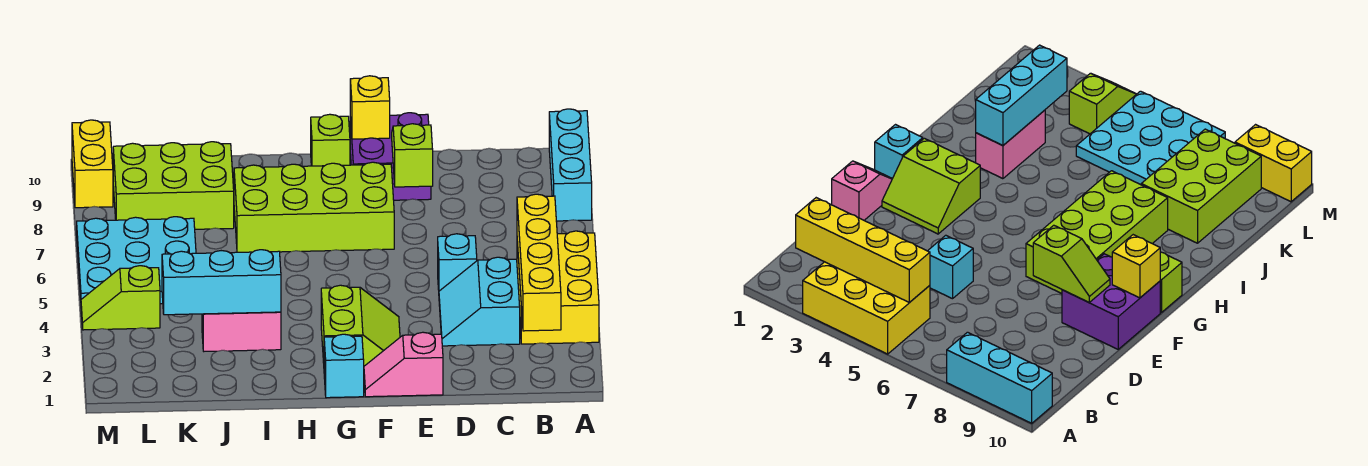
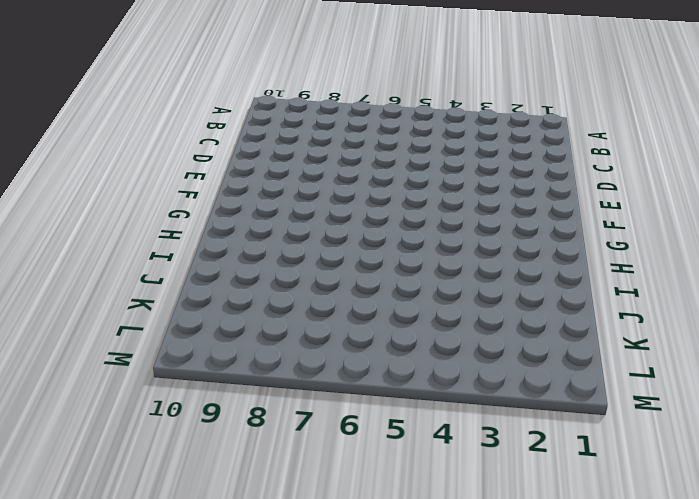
none -> yellow 2x3 brick [517,231,599,344]
none -> cyan 1x3 brick [549,109,592,221]
none -> cyan 2x2 slope [439,257,520,346]

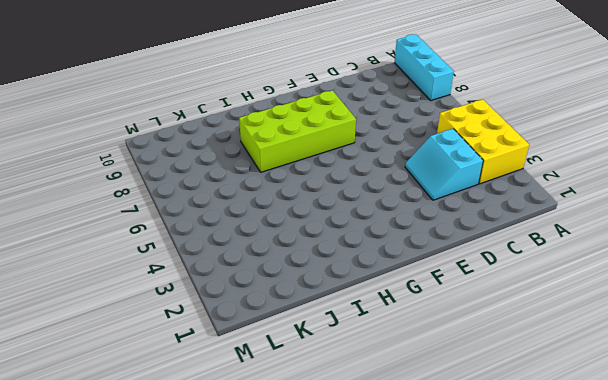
none -> cyan 1x1 brick [438,234,477,291]
none -> pink 1x2 slope [364,332,443,397]
none -> purple 2x2 brick [350,113,431,200]

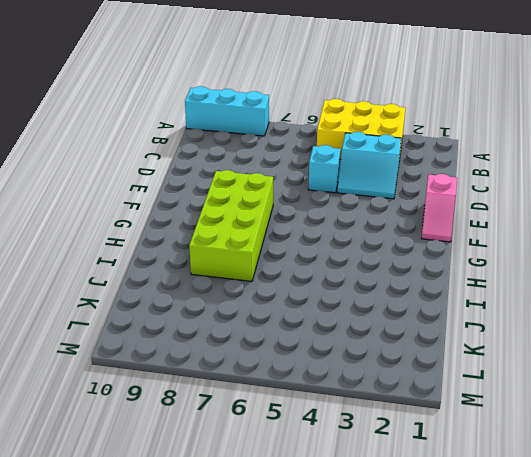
none -> purple 2x2 brick [350,113,431,200]
none -> lime 2x2 slope [321,285,400,366]
none -> cyan 1x1 brick [324,334,364,398]

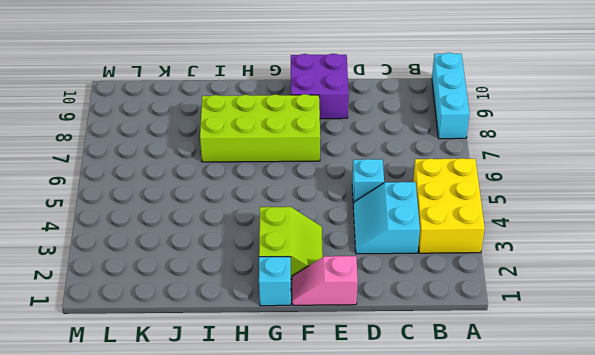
none -> lime 1x1 brick [311,114,350,166]
none -> pink 1x2 brick [202,312,281,351]
none -> lime 2x3 brick [113,142,234,229]

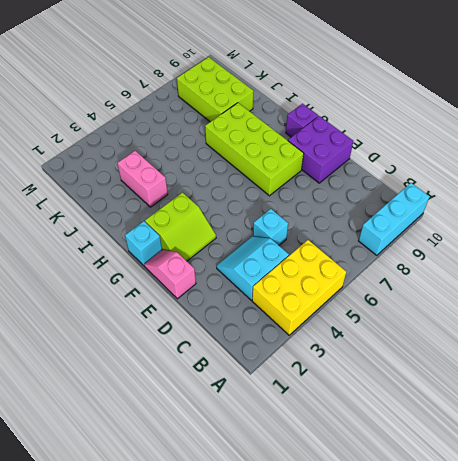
purple 1x1 brick [286,104,318,137] -> lime 1x1 brick [311,114,350,166]
none -> cyan 3x3 plate [77,217,196,304]
none -> lime 1x2 slope [81,266,160,330]
none -> yellow 1x2 brick [72,120,113,208]

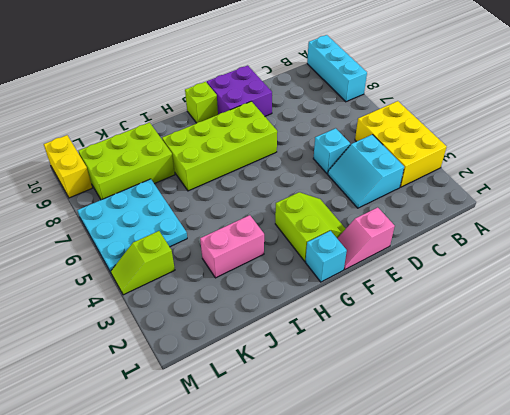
none -> yellow 1x4 brick [517,194,561,331]
none -> lime 1x2 slope [392,124,433,187]
none -> yellow 1x1 brick [350,76,390,139]

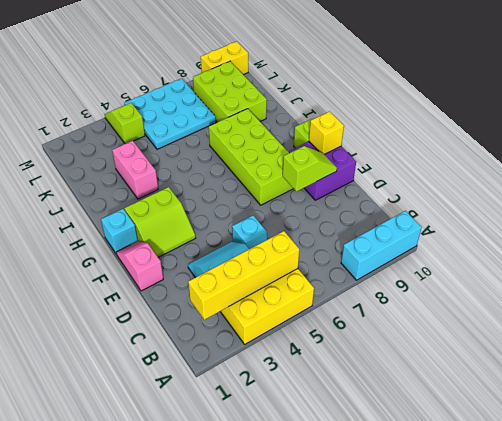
none -> cyan 1x3 brick [162,250,281,315]

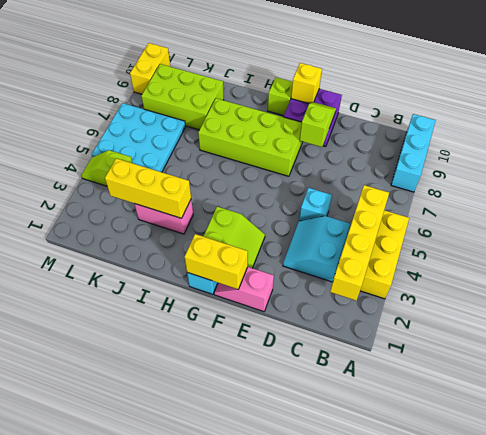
yellow 1x2 brick [185,234,248,289] -> none
yellow 1x3 brick [105,158,191,218] -> cyan 1x3 brick [162,250,281,315]

